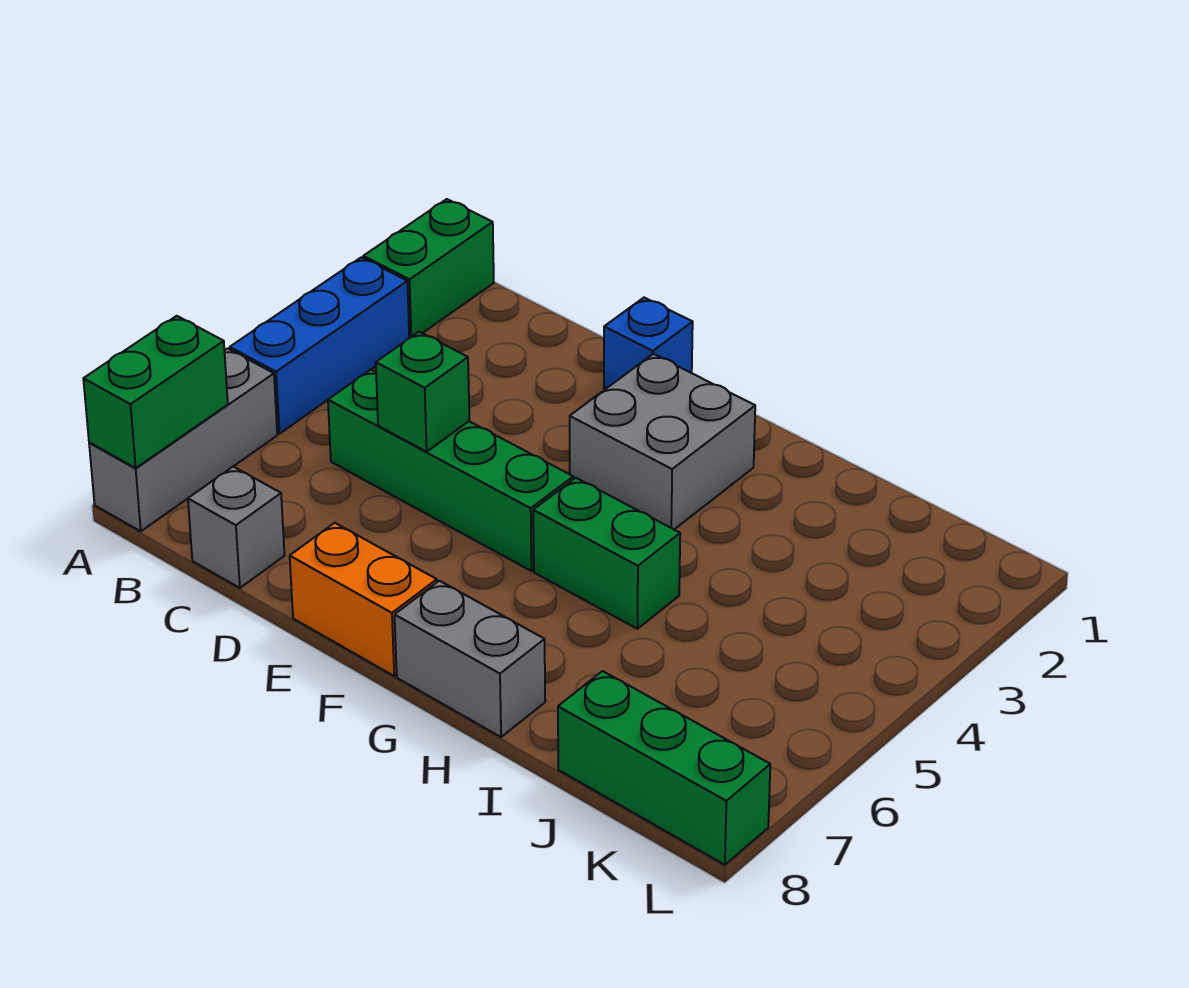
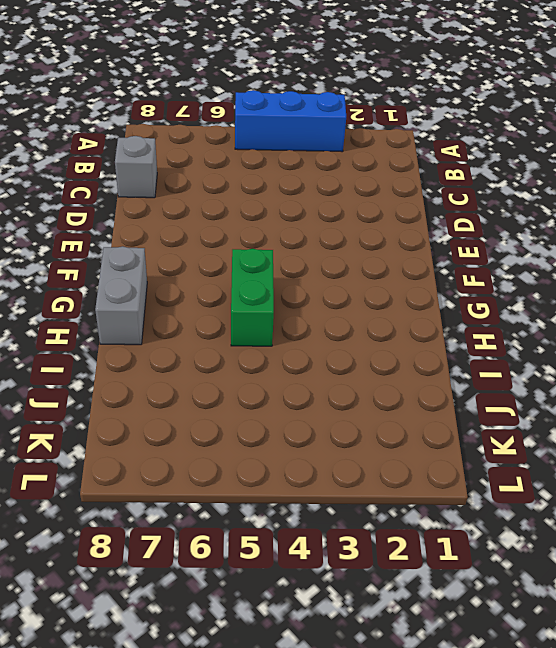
none -> green 1x2 brick [363,199,494,338]
none -> grey 1x3 brick [89,349,277,531]
none -> green 1x4 brick [328,370,573,571]

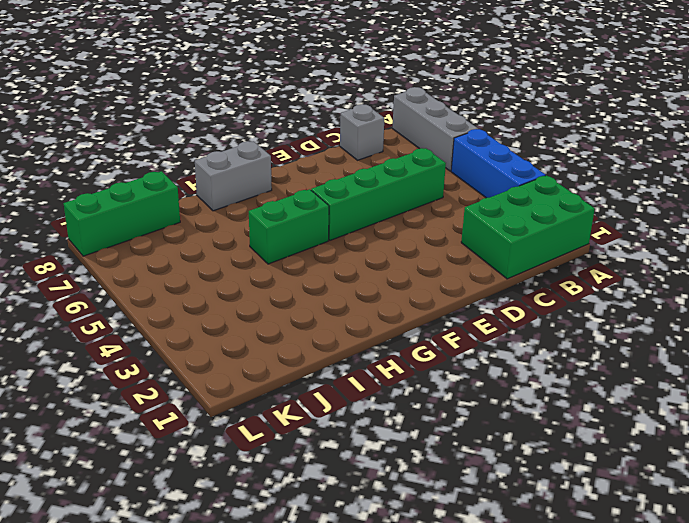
green 2x3 brick [461,175,595,279] -> green 1x2 brick [363,199,494,338]
none -> blue 1x1 brick [604,298,693,389]
none -> orange 1x2 brick [290,523,437,676]
none -> grey 2x2 brick [570,354,755,529]

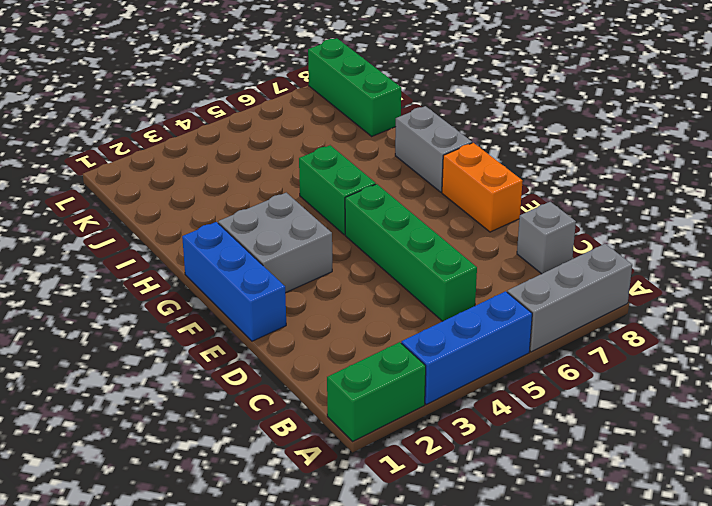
blue 1x3 brick [182,222,286,341] -> blue 1x1 brick [604,298,693,389]
none -> green 1x2 brick [83,316,228,468]
none -> green 1x1 brick [376,332,469,452]

